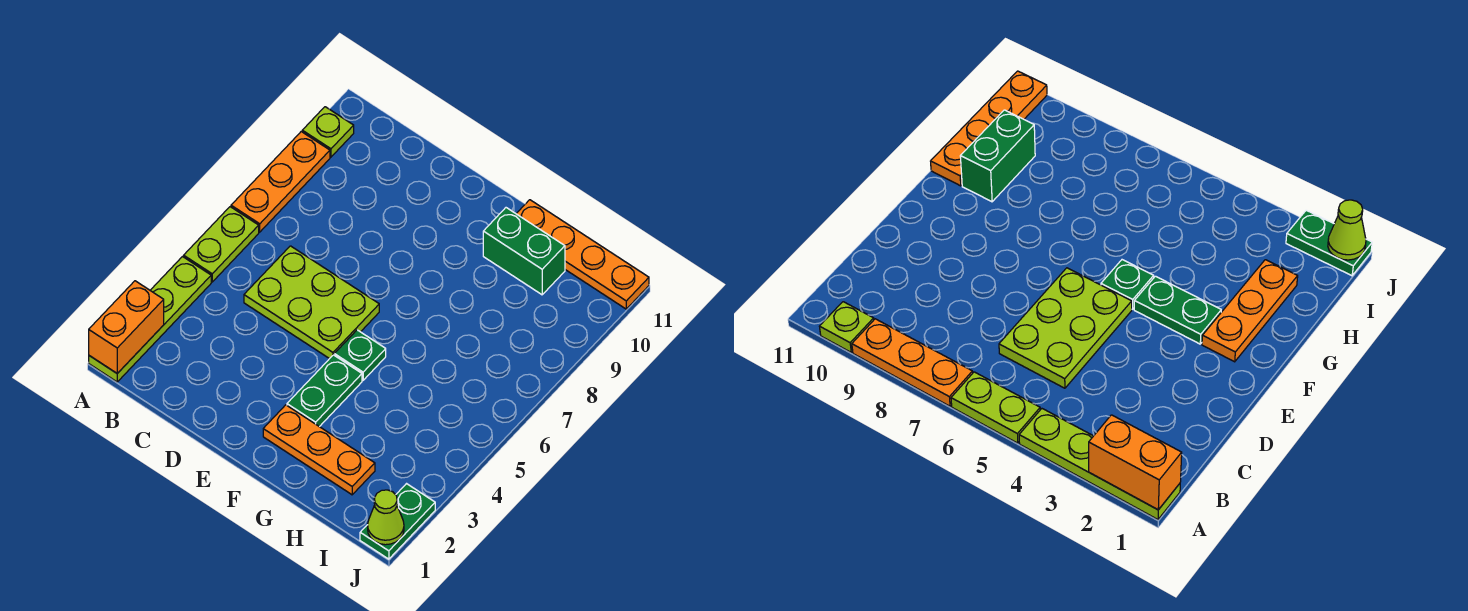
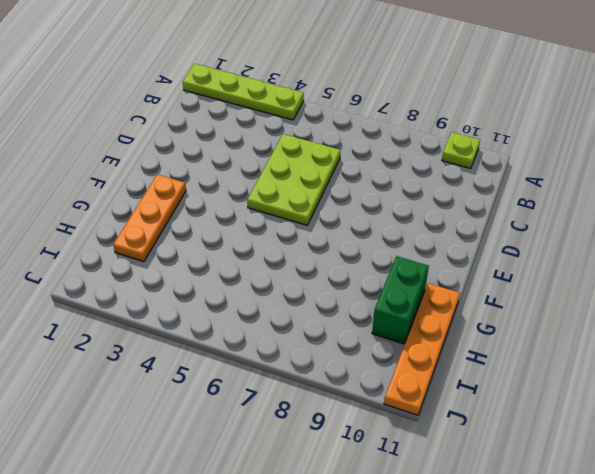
none -> lime 1x2 plate [184,207,259,282]
none -> orange 1x3 plate [231,132,330,232]
none -> green 1x2 plate [287,355,362,427]

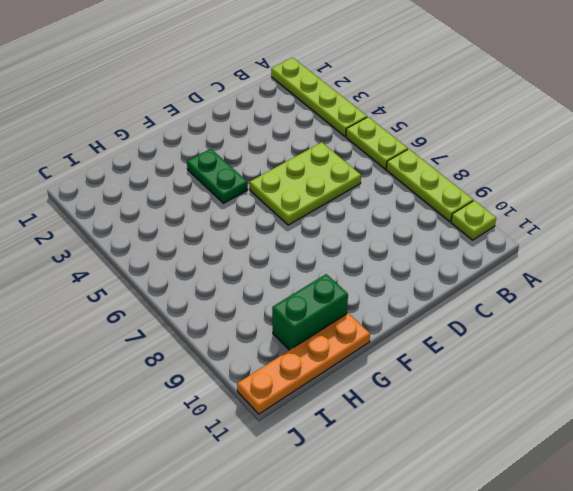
lime 1x3 plate [386,149,473,222] -> orange 1x3 plate [231,132,330,232]
none -> orange 1x3 plate [263,405,375,495]
none -> green 1x1 plate [334,330,386,380]
none -> green 1x2 plate [360,484,435,559]

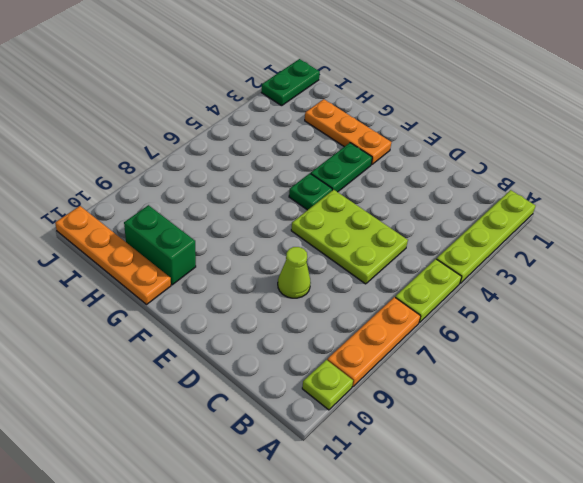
lime 1x1 cone [278,247,311,298] -> lime 1x1 cone moved to [368,490,404,545]
none -> orange 1x2 brick [89,281,164,373]

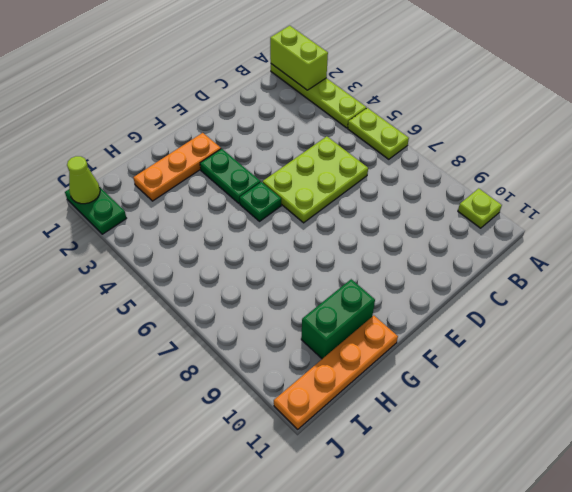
lime 1x2 brick [270,26,328,90] -> orange 1x2 brick [89,281,164,373]
none -> orange 1x3 plate [231,132,330,232]

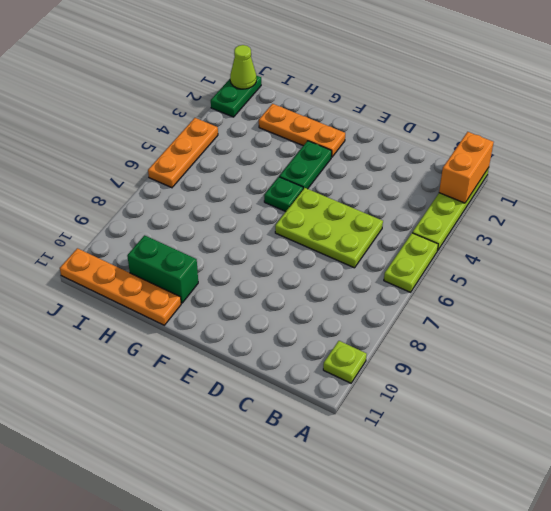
orange 1x3 plate [148,118,218,188] -> orange 1x3 plate moved to [231,132,330,232]

